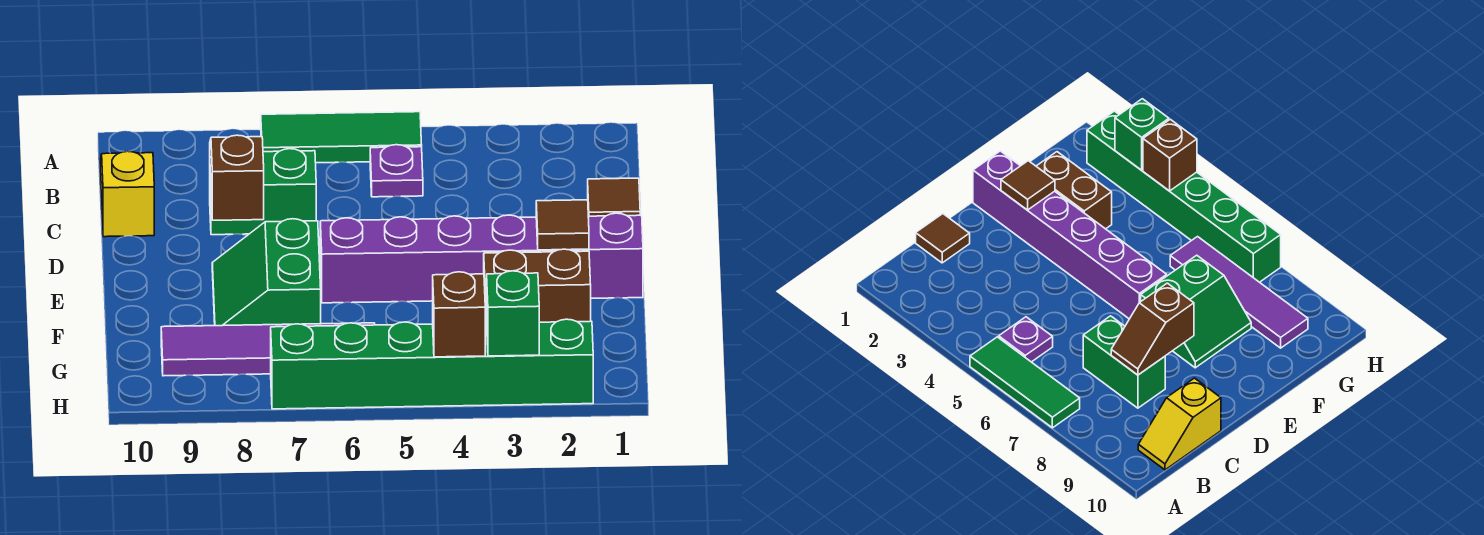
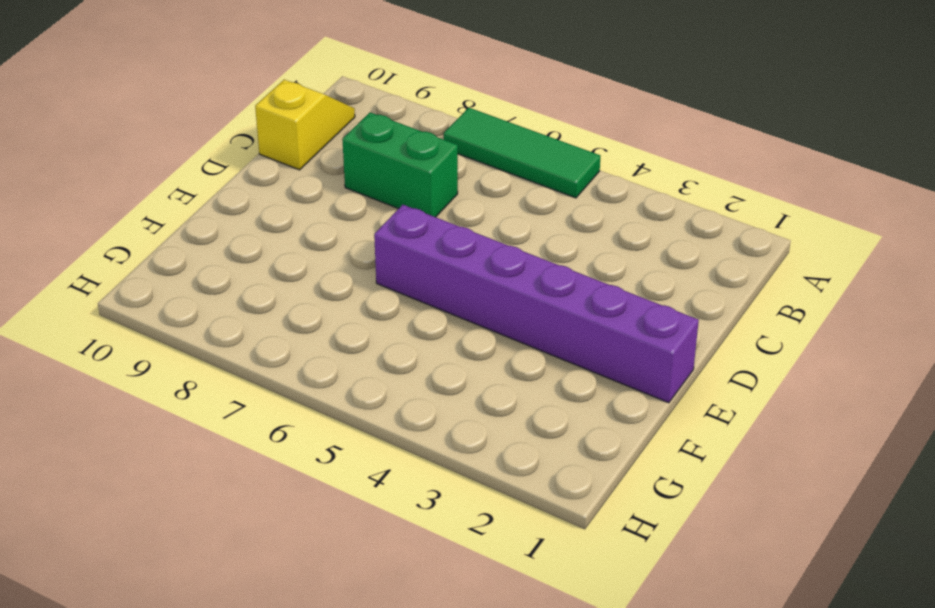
none -> purple 1x1 plate [370,145,423,197]
none -> brown 1x1 tile [588,178,640,216]
none -> green 2x2 slope [212,219,321,326]

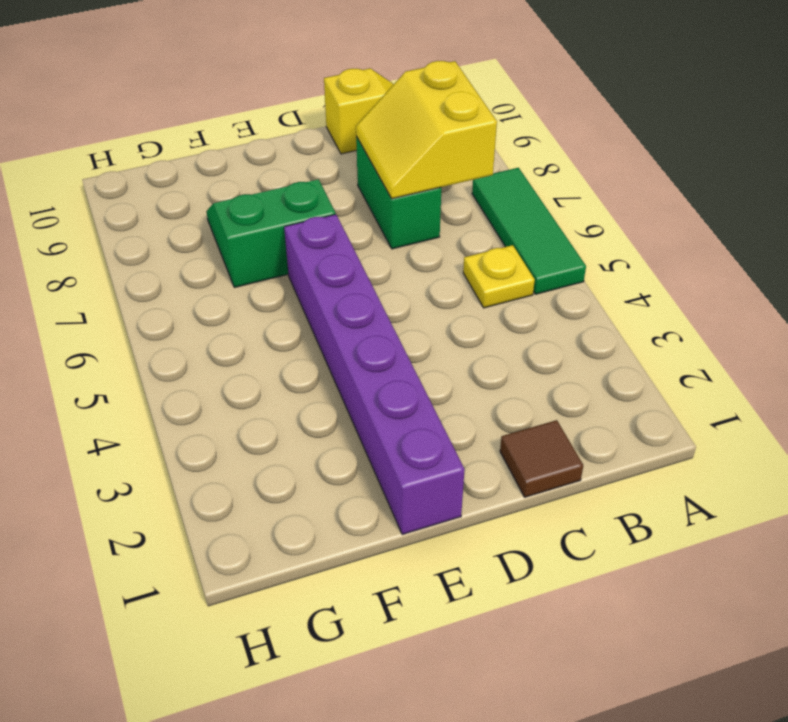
yellow 1x1 plate [463,245,535,308] -> purple 1x1 plate [370,145,423,197]
yellow 2x2 slope [356,61,497,199] -> brown 1x2 slope [210,135,264,220]
none -> brown 1x2 brick [484,249,591,323]
none -> purple 1x4 tile [161,323,375,376]
none -> green 1x6 brick [271,319,593,409]

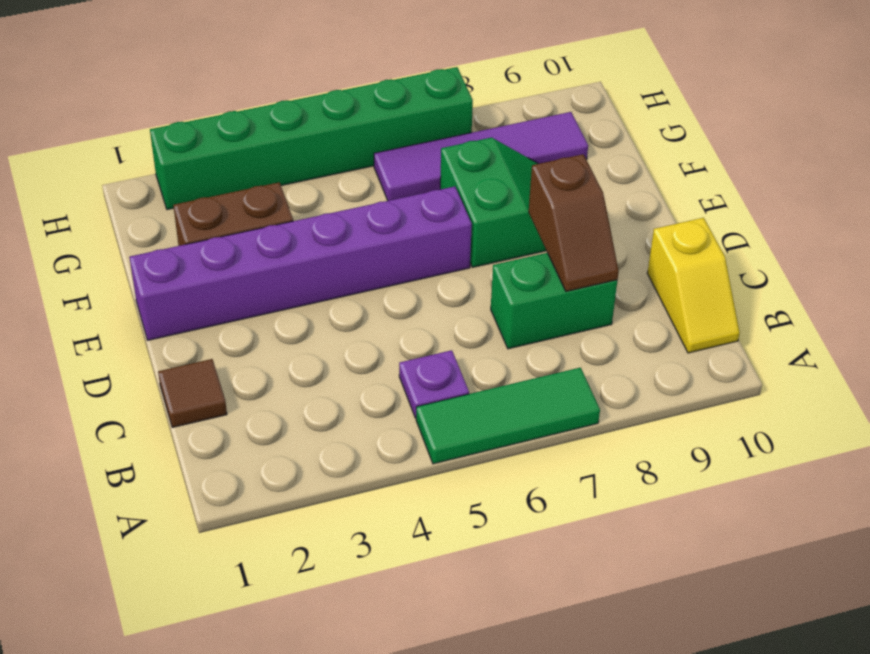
none -> brown 1x1 tile [536,200,589,250]
none -> green 1x1 brick [487,271,539,356]
none -> brown 1x1 brick [433,272,485,357]

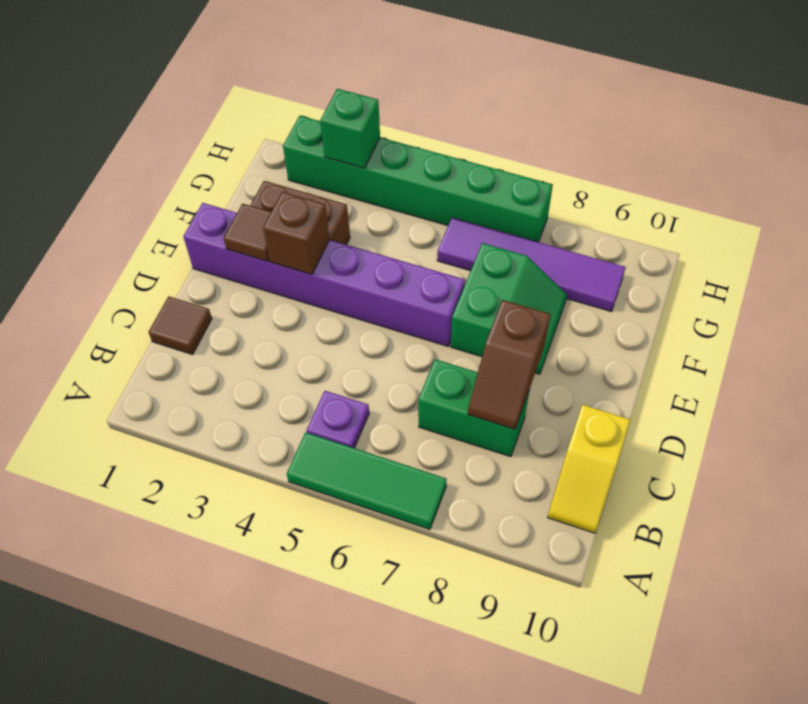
brown 1x1 brick [263,192,330,275] -> brown 1x1 brick moved to [433,272,485,357]

